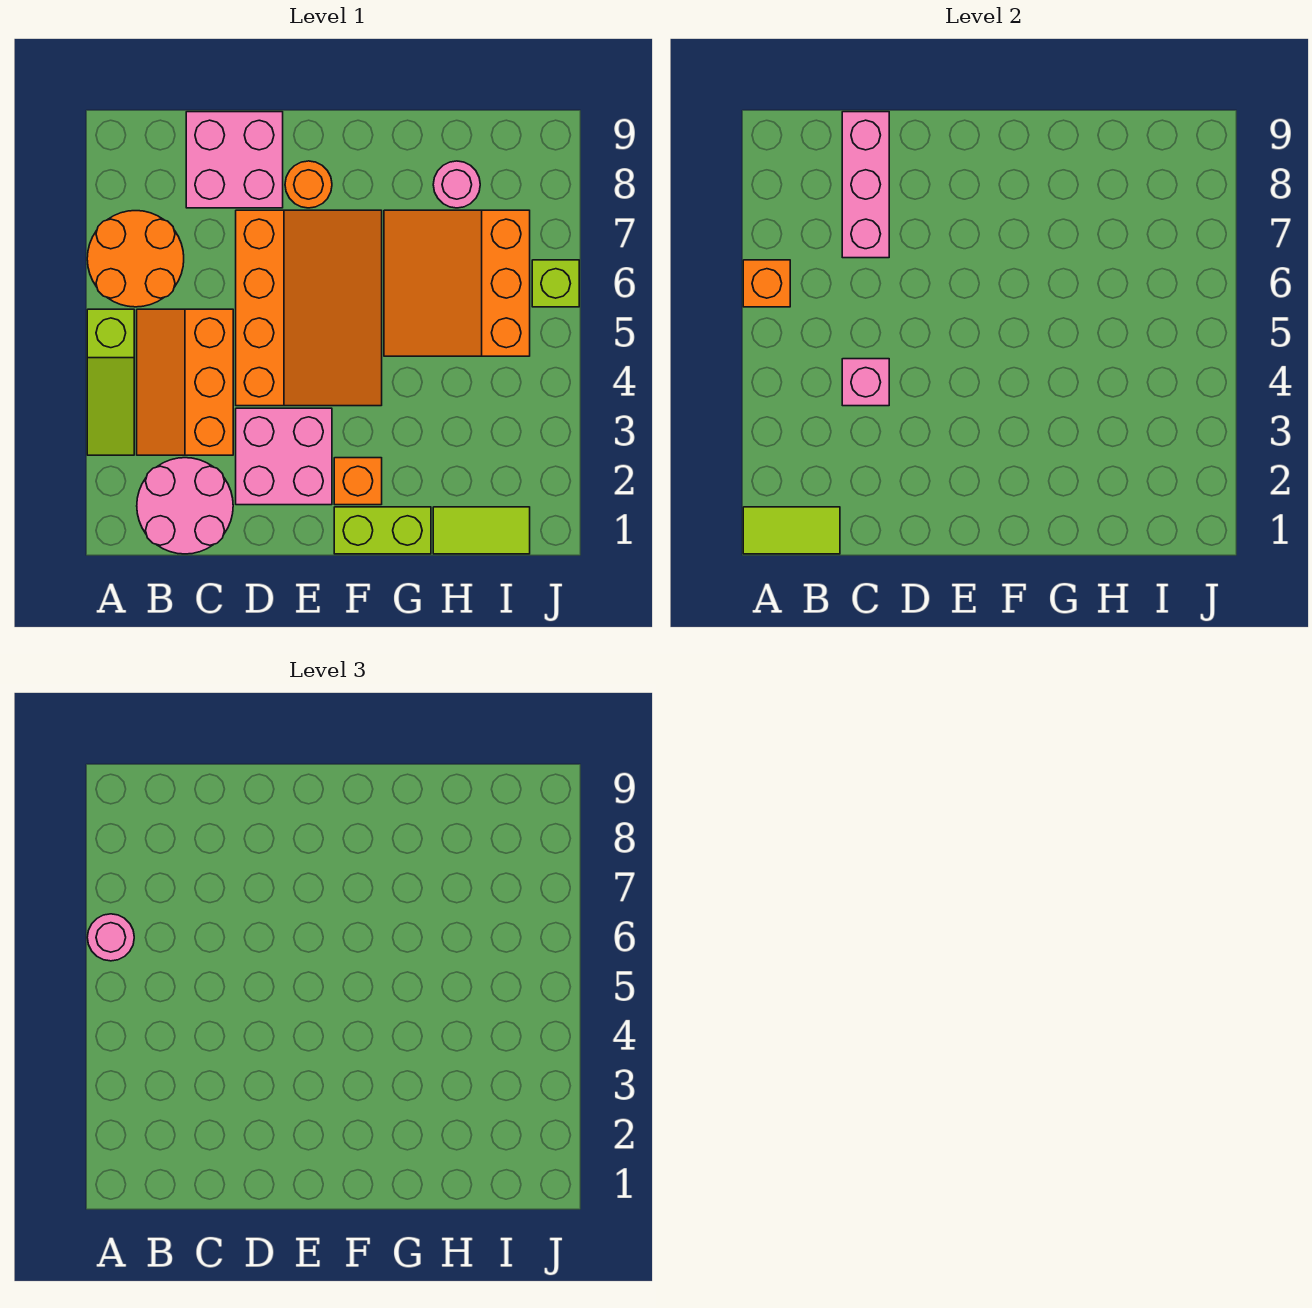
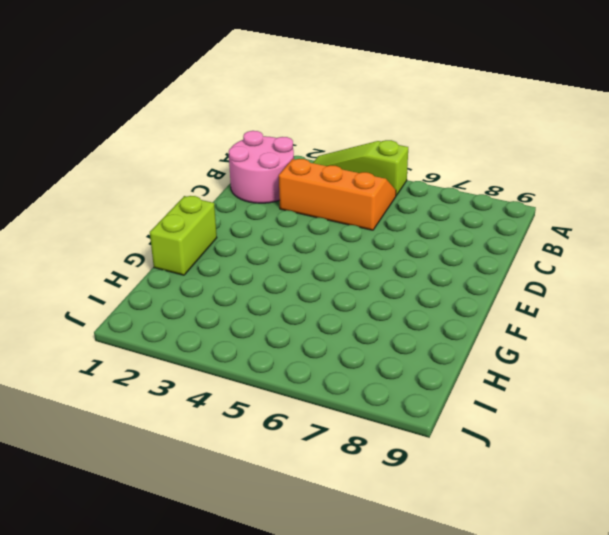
none -> orange 2x2 round brick [87,211,184,307]
none -> pink 2x2 brick [186,112,283,208]
none -> pink 2x2 brick [236,408,332,505]

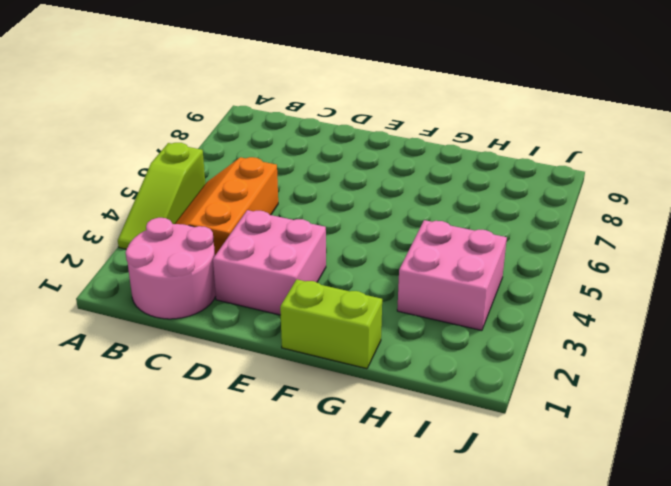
pink 2x2 brick [397,220,507,330] -> pink 2x2 brick moved to [186,112,283,208]
none -> orange 2x2 round brick [87,211,184,307]
none -> orange 3x4 slope [236,210,382,406]
none -> orange 1x1 round brick [285,161,332,208]

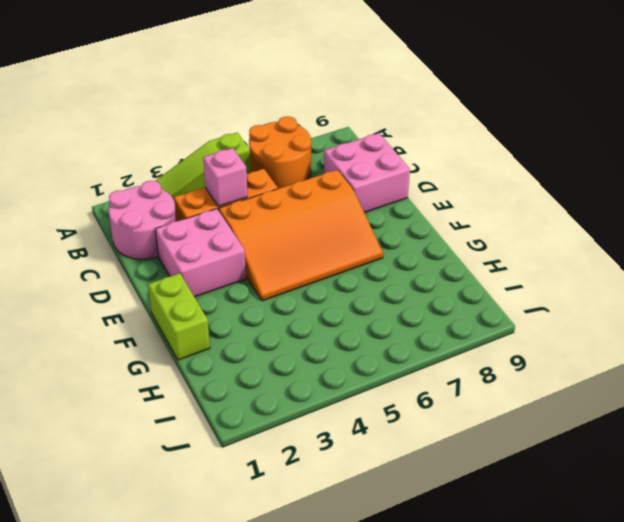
none -> orange 1x1 round brick [285,161,332,208]
none -> orange 1x1 brick [334,458,382,505]
none -> orange 3x3 slope [384,210,530,356]

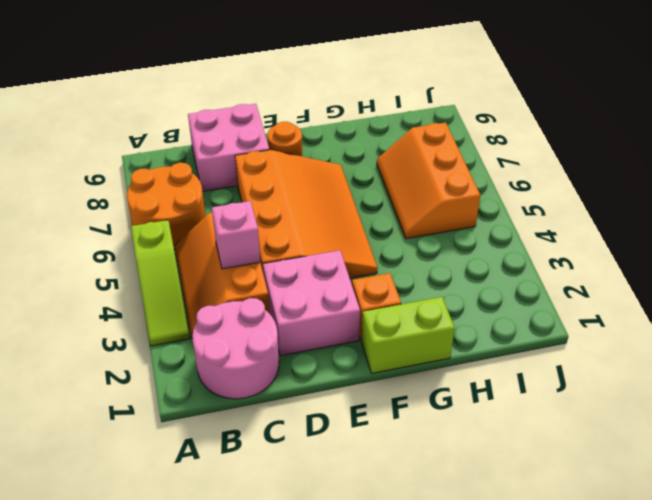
orange 2x3 slope [377,122,481,239] -> orange 3x3 slope [384,210,530,356]
none -> lime 1x2 tile [433,507,530,554]
none -> pink 1x1 round brick [433,161,480,208]
none -> lime 1x1 brick [532,260,579,307]

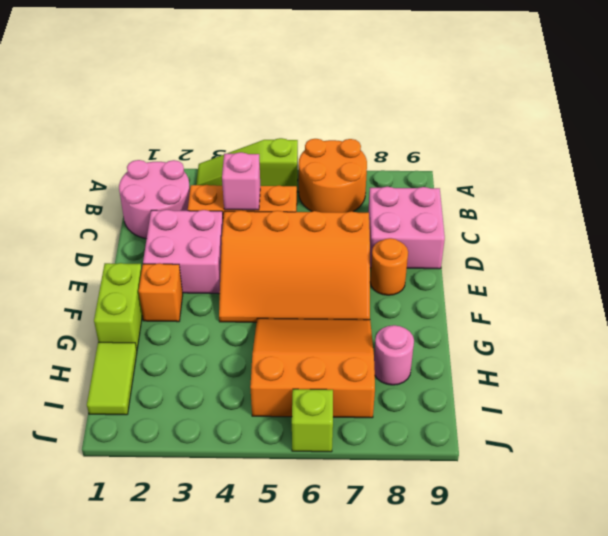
none -> lime 1x2 tile [743,507,840,554]
none -> orange 1x1 brick [743,260,790,307]
none -> pink 1x3 brick [842,112,889,258]

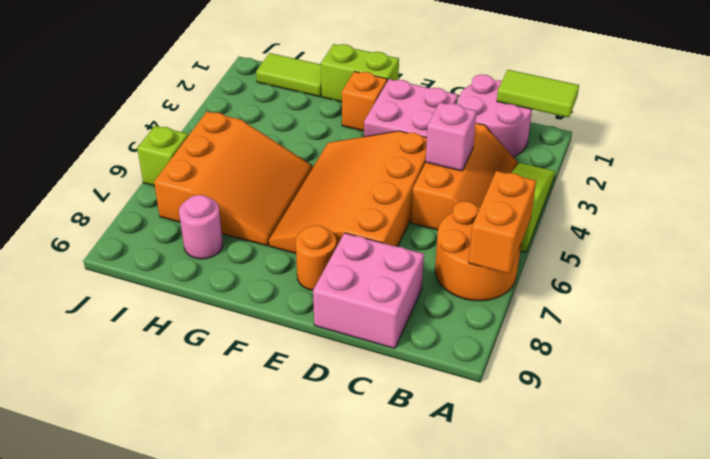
orange 1x2 brick [469,171,536,274] -> orange 1x1 brick [743,260,790,307]
none -> pink 1x3 brick [842,112,889,258]
none -> pink 1x1 round brick [87,914,134,961]

